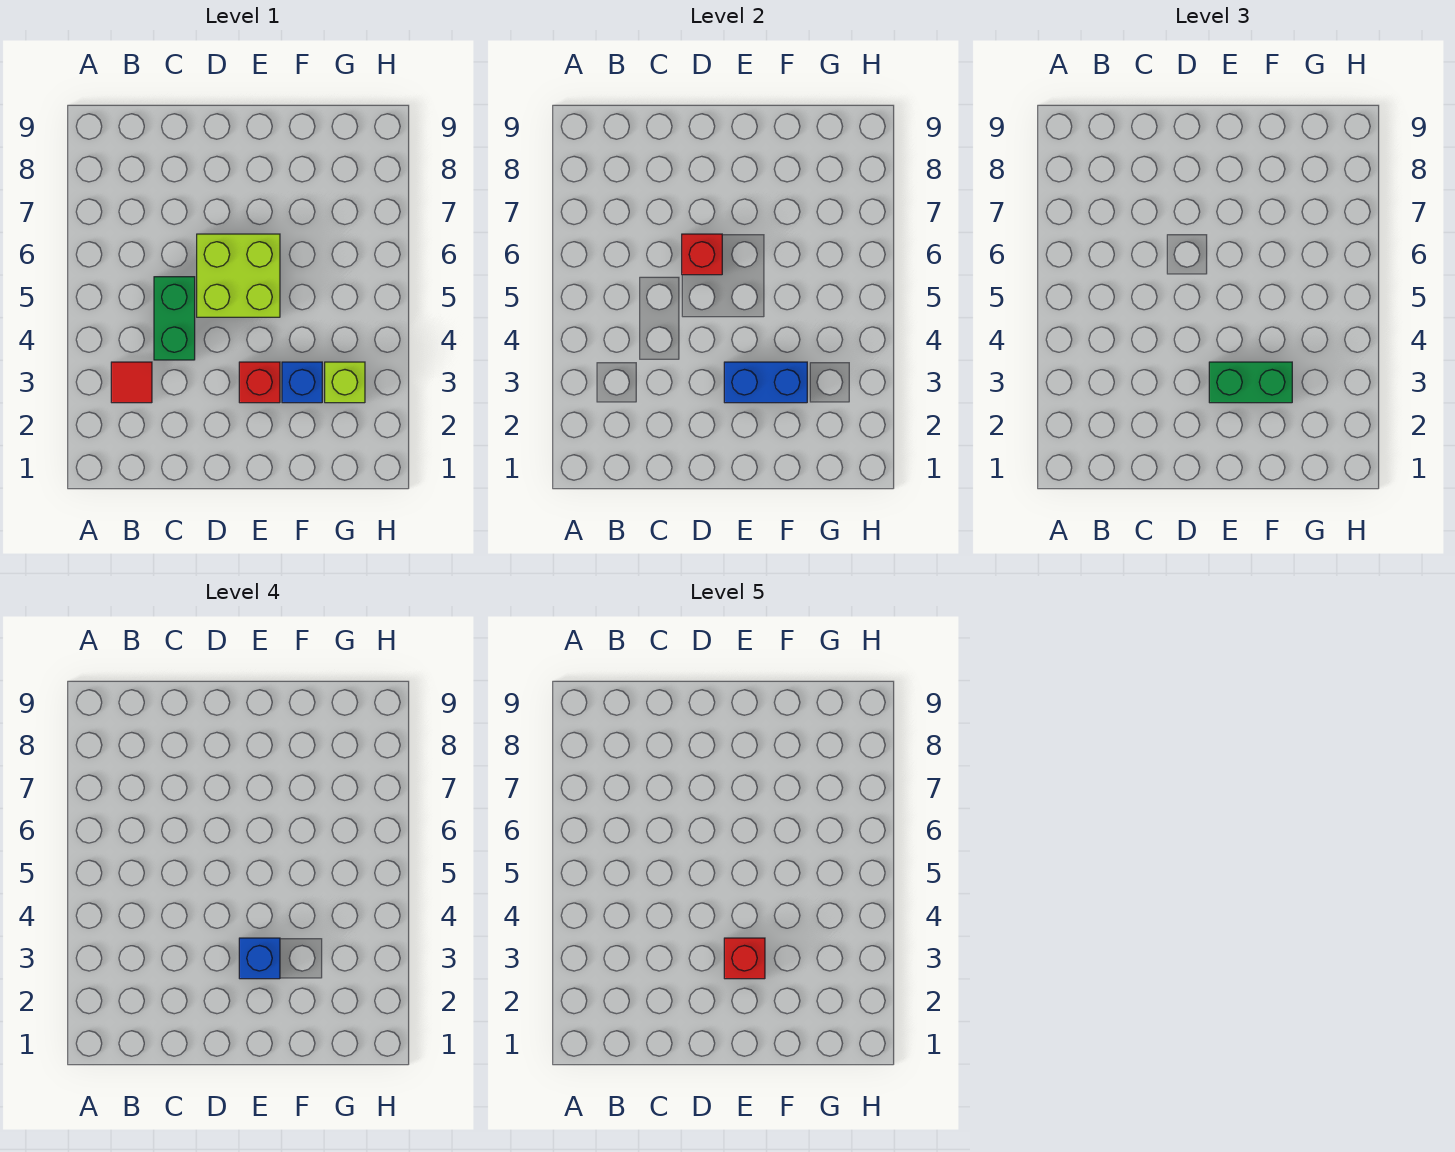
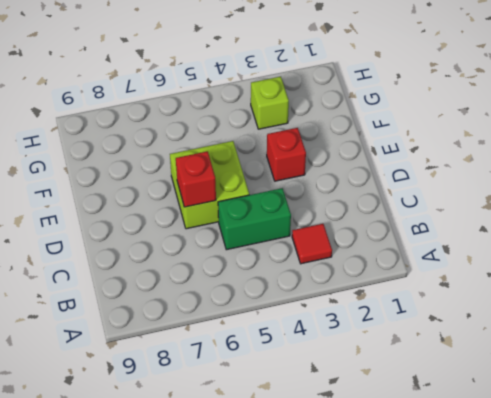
none -> blue 1x1 brick [282,362,322,403]
none -> blue 1x2 brick [724,362,807,403]

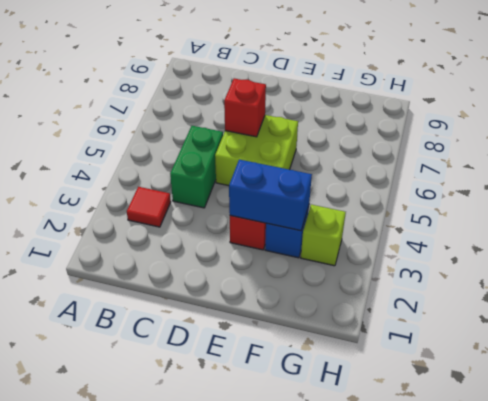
none -> green 1x2 brick [1209,362,1292,403]
none -> blue 1x1 brick [239,938,280,979]

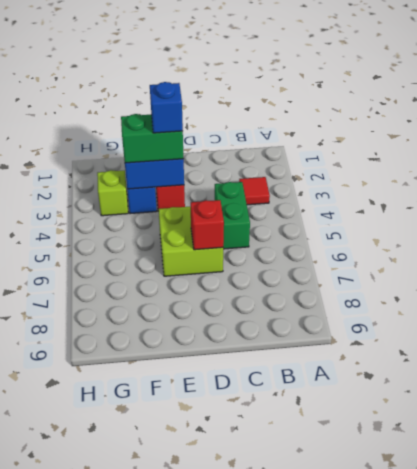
none -> red 1x1 brick [724,938,765,979]

